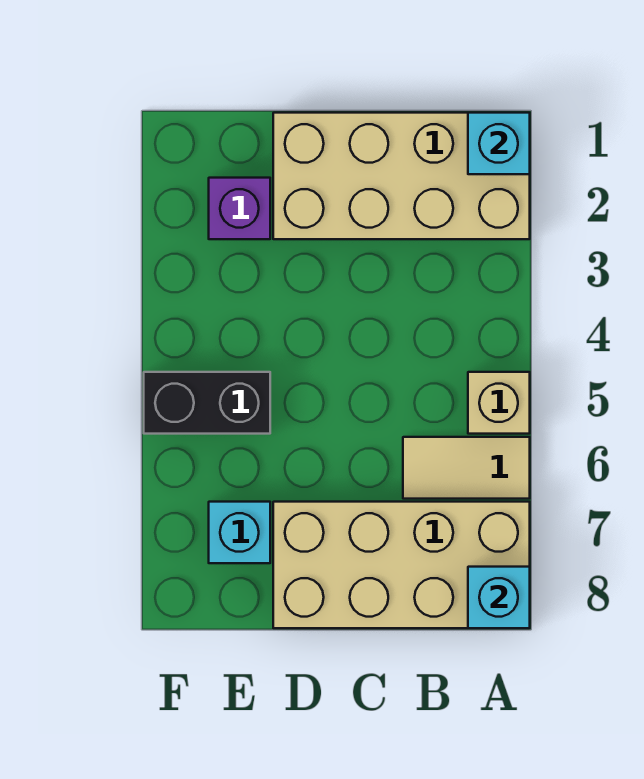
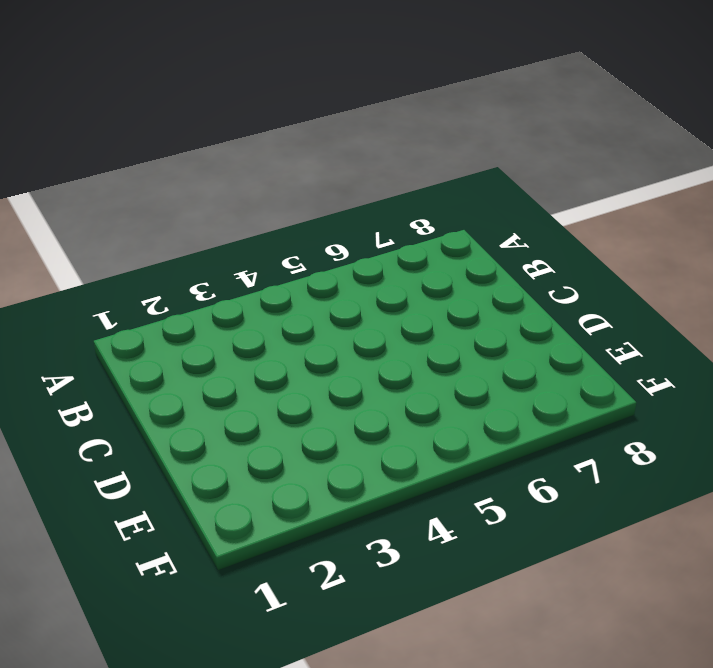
none -> tan 2x4 brick [273,113,530,239]
none -> tan 1x1 brick [468,372,530,434]

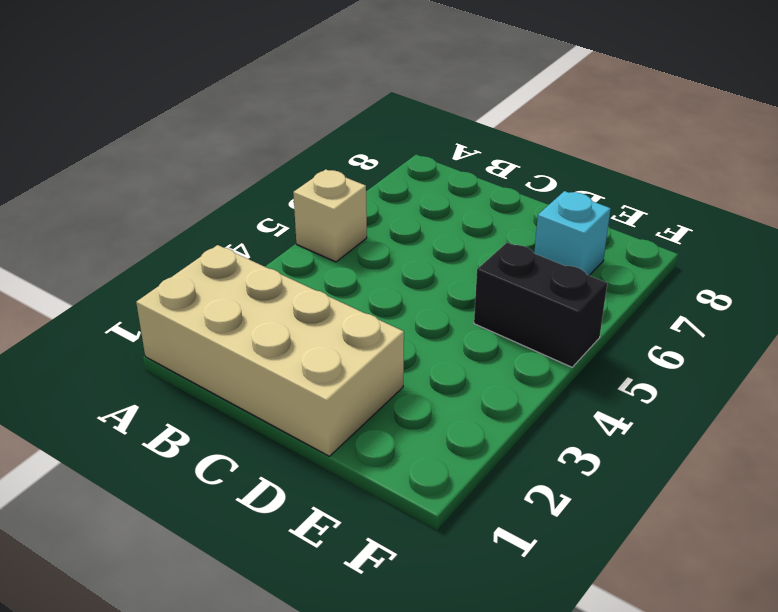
none -> tan 1x2 tile [403,437,530,499]
none -> tan 2x4 brick [273,502,530,628]

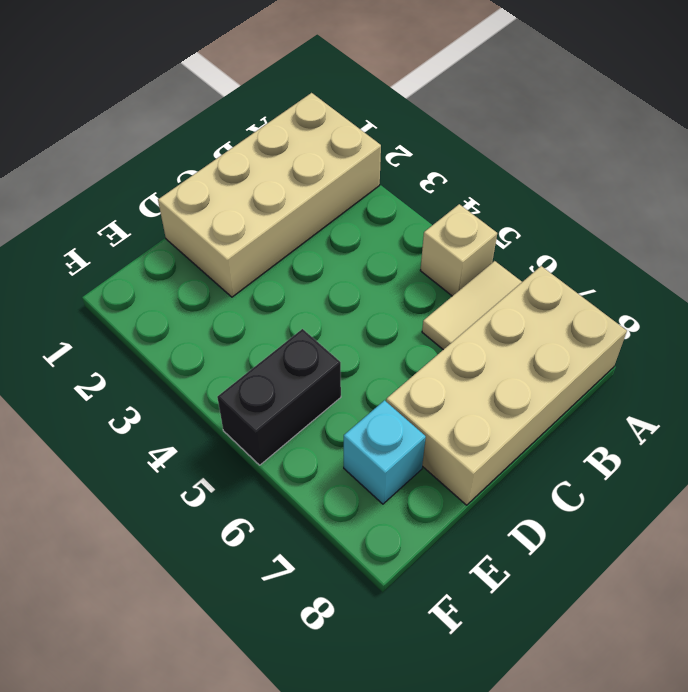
none -> purple 1x1 brick [209,178,270,239]
none -> cyan 1x1 brick [468,113,530,174]

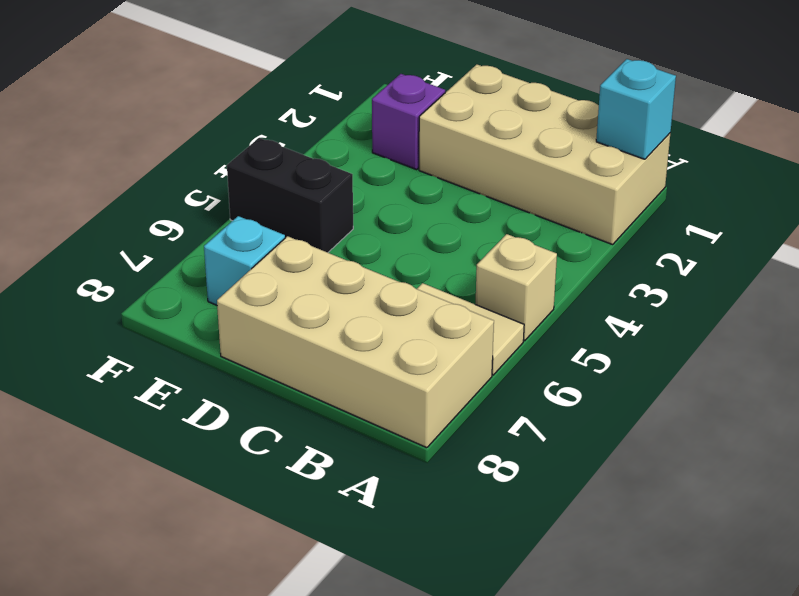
none -> cyan 1x1 brick [468,567,530,628]

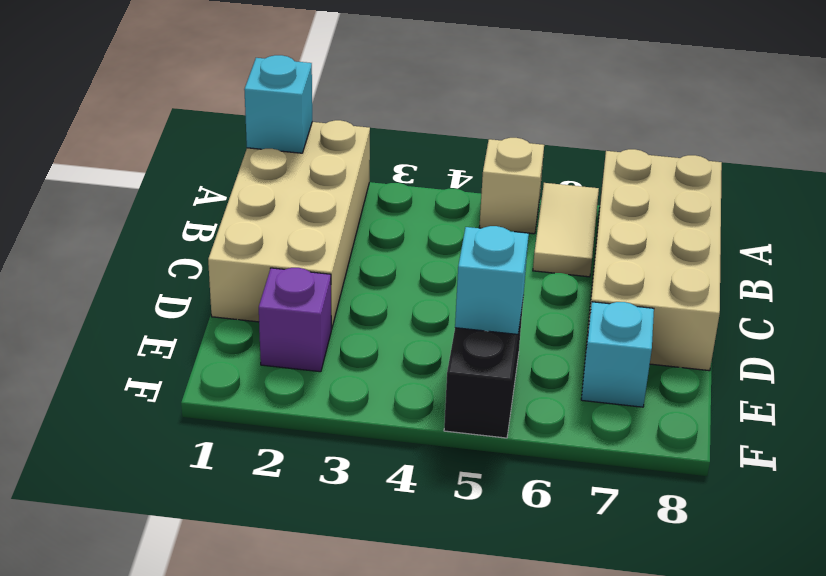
cyan 1x1 brick [455,226,529,334] -> cyan 1x1 brick moved to [468,567,530,628]

